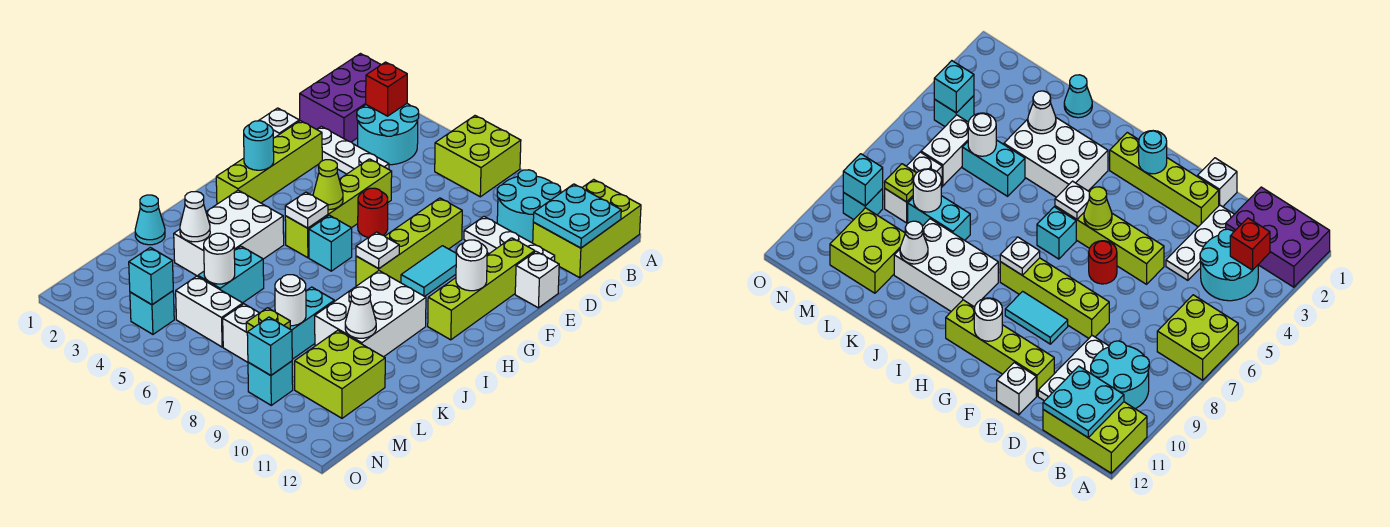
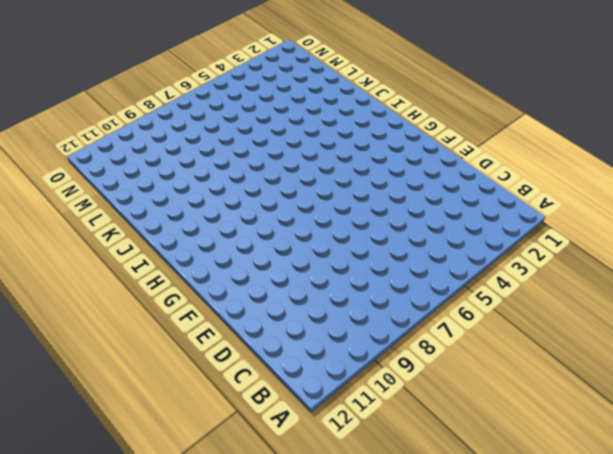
none -> purple 2x3 brick [300,54,381,142]
none -> lime 2x2 brick [435,116,521,197]
none -> lime 2x3 brick [533,179,641,278]
none -> cyan 2x2 round brick [357,104,419,165]

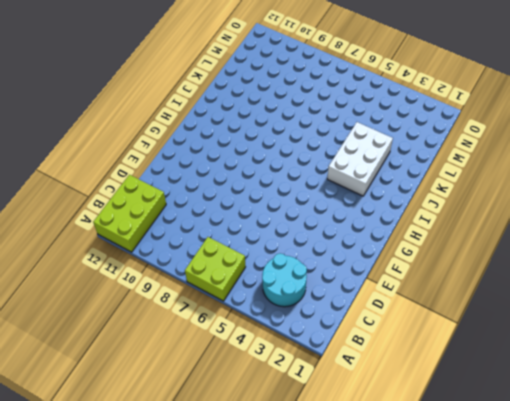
none -> purple 2x3 brick [300,54,381,142]
none -> cyan 2x2 round brick [497,170,561,243]
none -> white 1x3 plate [317,126,389,174]
none -> white 1x3 plate [464,217,555,261]

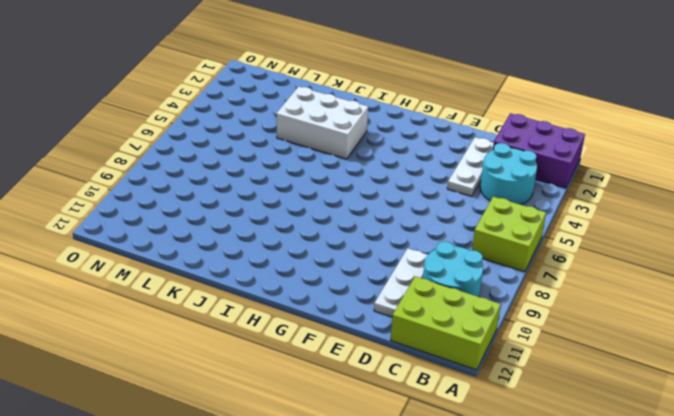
none -> white 1x1 brick [259,108,299,138]
none -> lime 1x4 brick [216,121,322,204]
none -> lime 1x4 brick [285,159,392,258]
none -> lime 1x4 brick [356,198,462,286]

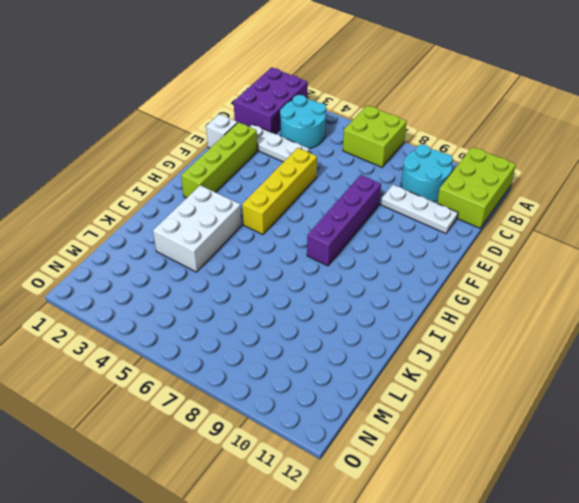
yellow 1x4 brick [242,148,317,234] -> lime 1x4 brick [285,159,392,258]
purple 1x4 brick [307,175,381,266] -> lime 1x4 brick [356,198,462,286]
none -> lime 1x4 brick [428,238,535,340]
none -> white 1x1 brick [515,252,559,308]
none -> red 1x1 round brick [358,188,388,237]
none -> cyan 1x2 tile [401,246,456,296]

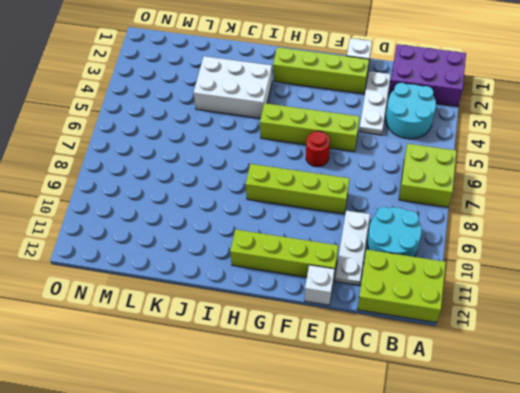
none -> cyan 1x2 tile [401,246,456,296]
none -> cyan 1x1 brick [309,215,352,271]
none -> white 2x3 brick [315,271,426,357]
none -> cyan 1x1 cone [135,195,165,245]

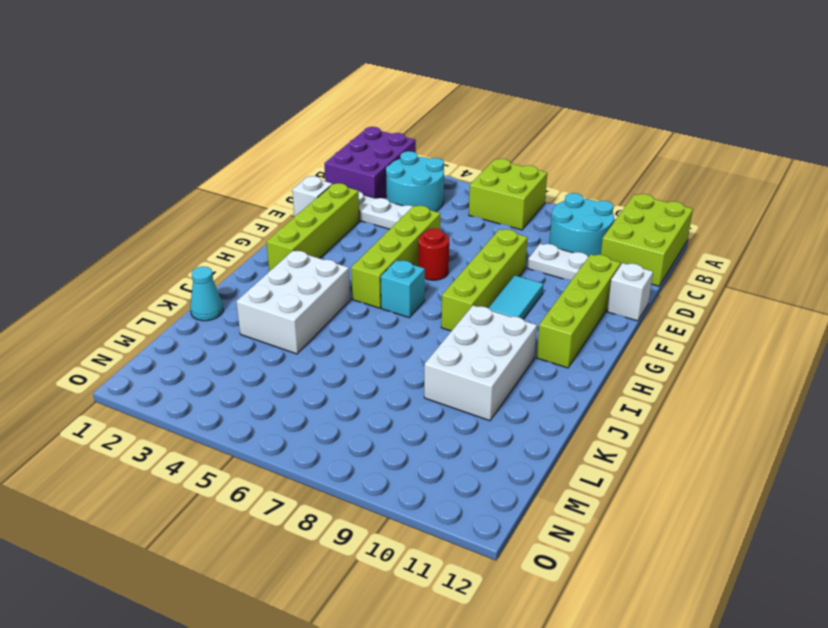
none -> cyan 1x2 brick [198,246,264,303]
none -> cyan 1x2 brick [290,287,334,359]
none -> lime 2x2 brick [295,330,385,418]
none -> white 1x2 brick [176,276,243,347]

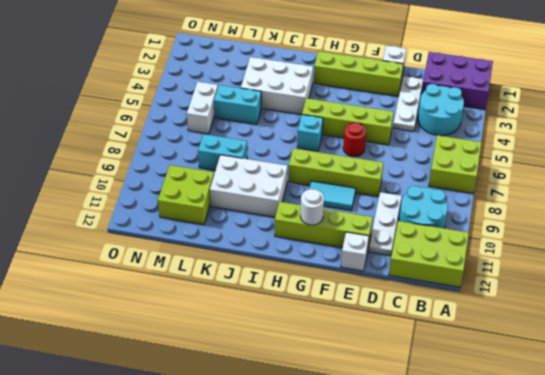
none -> cyan 1x1 cone [135,195,165,245]
none -> white 1x2 brick [223,304,259,362]
none -> cyan 1x1 brick [130,291,174,334]
none -> cyan 1x1 brick [248,361,293,405]

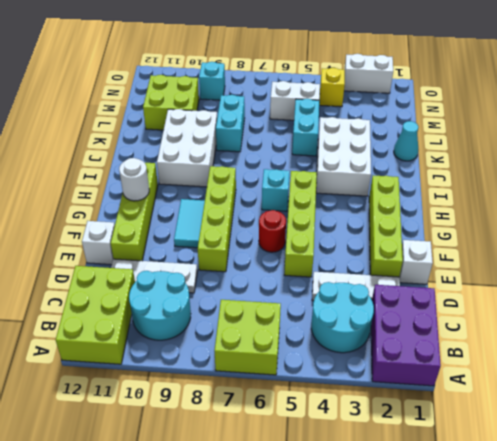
yellow 1x1 brick [319,68,345,107] -> cyan 1x1 brick [130,291,174,334]
white 1x2 brick [344,54,393,93] -> white 1x2 brick moved to [223,304,259,362]
none -> red 1x1 brick [366,62,407,116]
none -> cyan 2x2 plate [533,184,621,248]
none -> cyan 1x1 round brick [244,121,274,170]
none -> lime 1x1 cone [313,160,343,210]

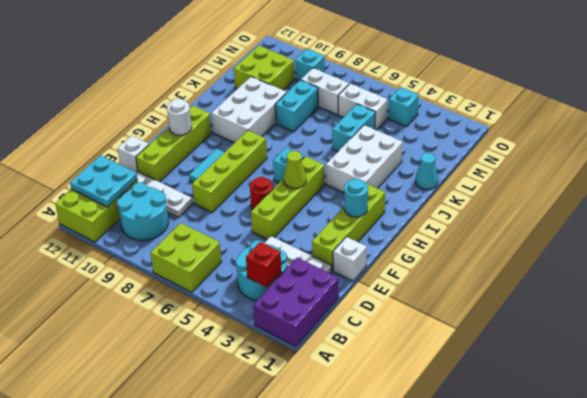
none -> white 1x1 plate [285,192,328,228]
none -> white 1x1 plate [356,232,399,269]
none -> white 1x1 cone [180,192,210,242]
none -> white 1x1 cone [345,287,376,338]

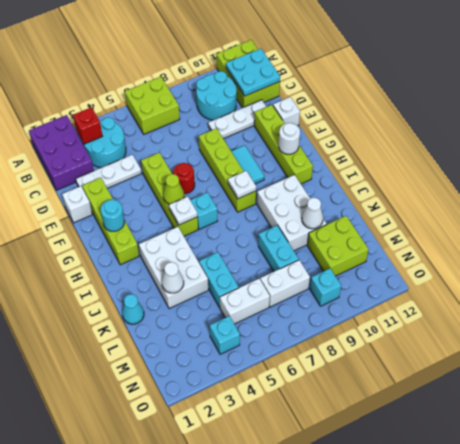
none -> white 1x1 round brick [204,233,235,284]
none -> white 1x1 round brick [275,275,306,326]
none -> lime 1x1 plate [246,308,290,332]
none -> cyan 1x1 brick [129,248,173,305]

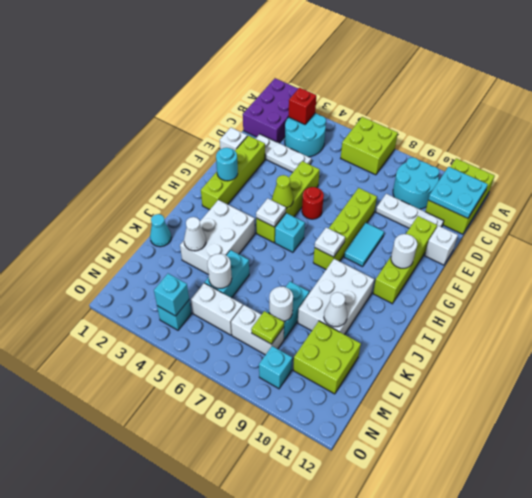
none -> cyan 1x1 brick [247,317,292,375]

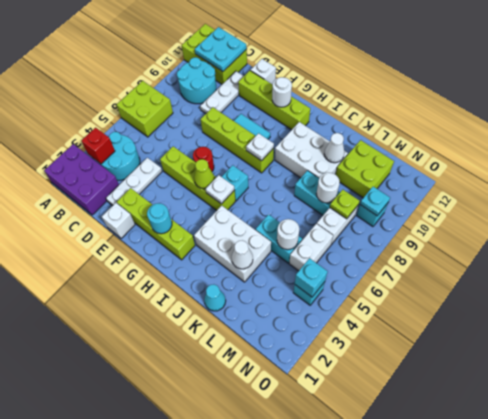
cyan 1x1 plate [360,187,390,216] -> cyan 1x1 brick [247,317,292,375]

